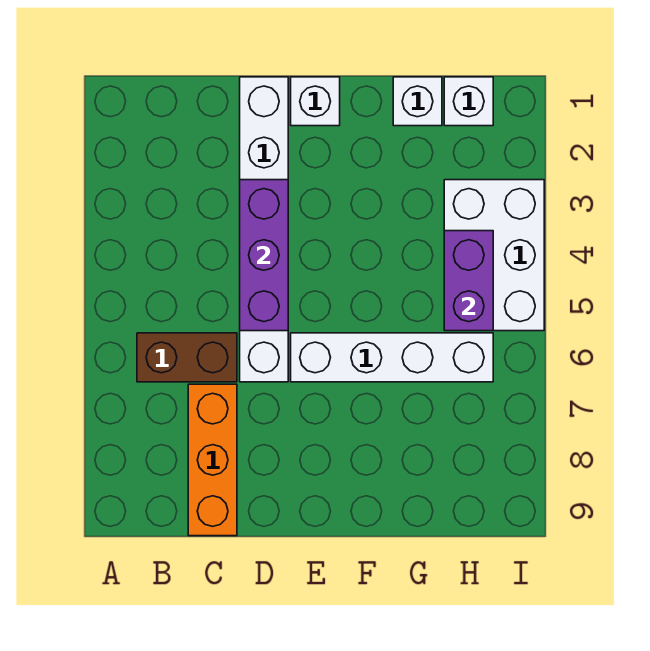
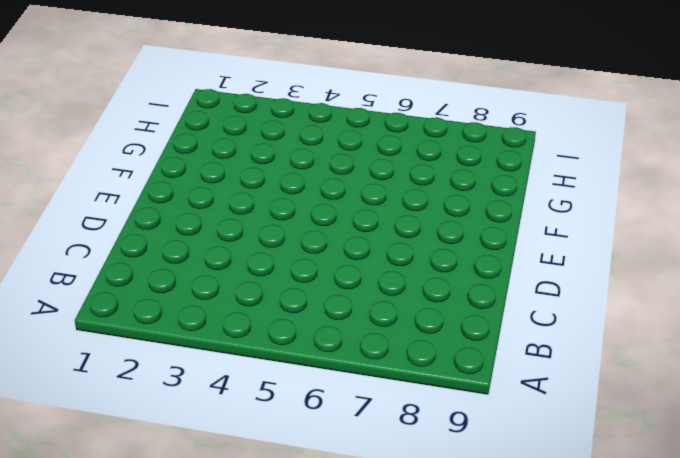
none -> brown 1x2 brick [137,333,237,382]
none -> orange 1x3 brick [188,384,237,536]

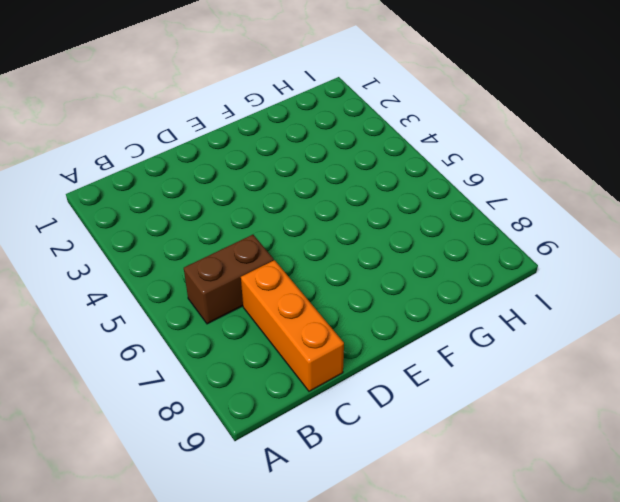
none -> white 1x6 brick [240,77,288,382]
none -> white 1x1 brick [291,77,340,126]

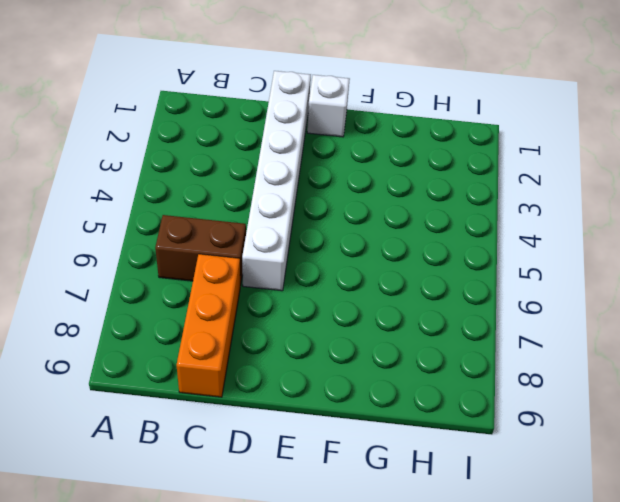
none -> white 1x4 brick [291,333,493,382]
none -> white 1x1 brick [393,77,442,126]

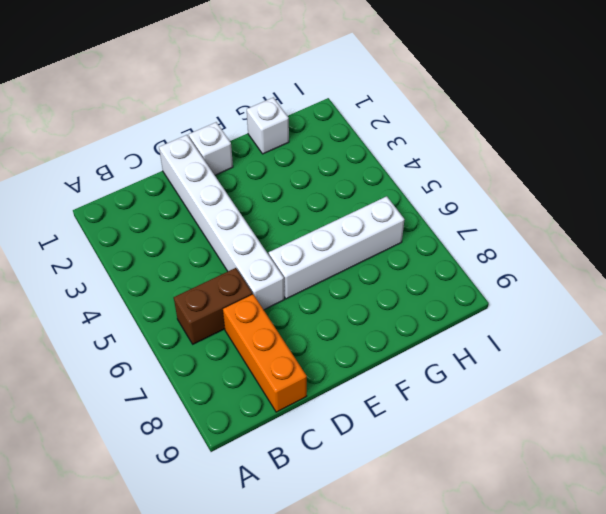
none -> white 1x1 brick [444,77,493,126]
none -> white 2x3 brick [444,180,544,331]

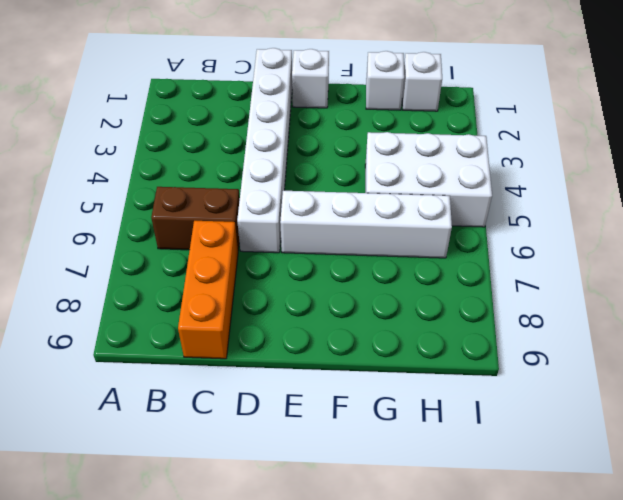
white 2x3 brick [365,132,492,227] -> white 2x3 brick turned to [444,180,544,331]
none -> purple 1x3 brick [240,180,288,331]
none -> purple 1x2 brick [444,231,493,331]

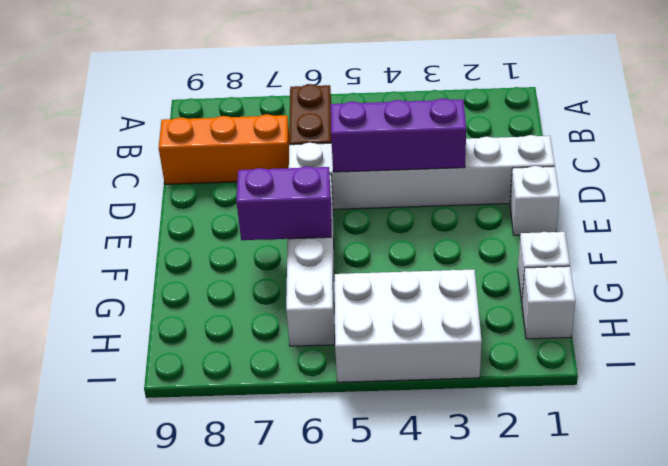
purple 1x2 brick [236,166,332,240] -> purple 1x2 brick moved to [444,231,493,331]

